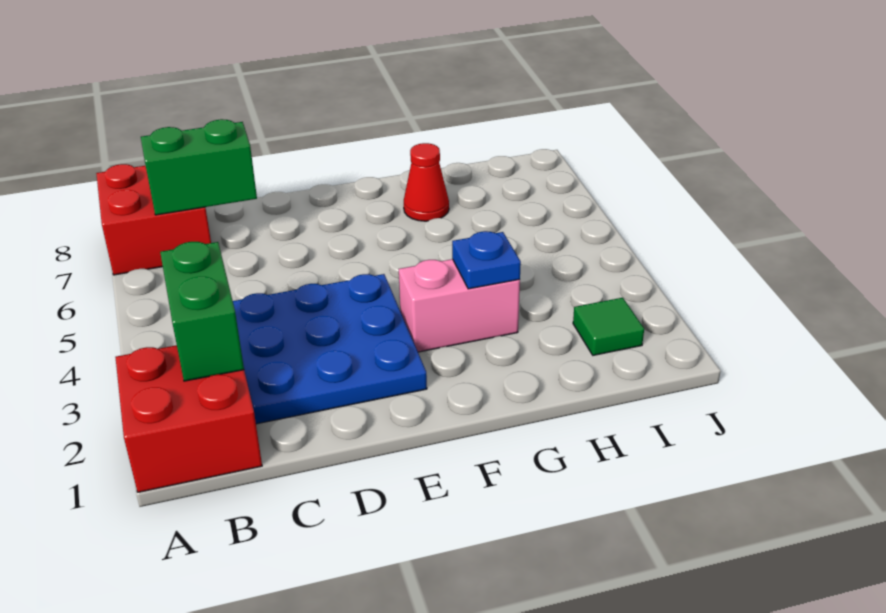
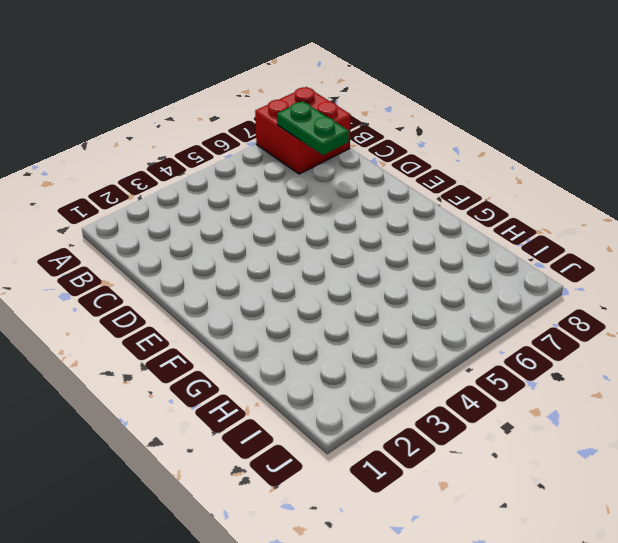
green 1x2 plate [277,101,349,155] -> green 1x2 brick [141,119,257,215]
none -> red 2x2 brick [115,345,262,492]
none -> blue 3x3 plate [233,274,427,424]

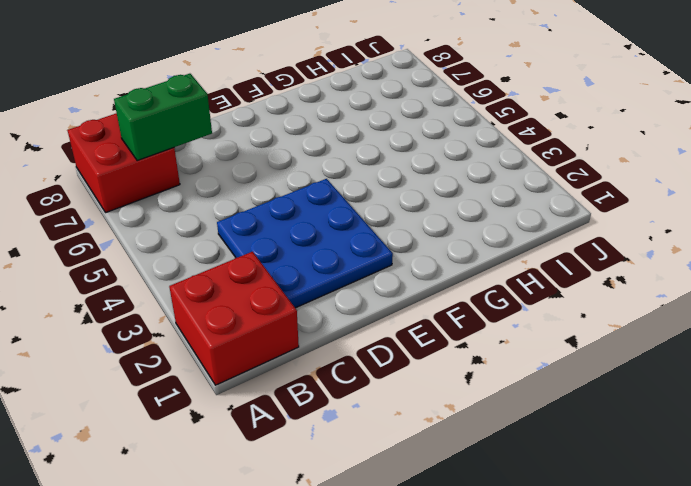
none -> pink 1x2 brick [399,259,520,352]
none -> red 1x1 cone [404,143,449,221]

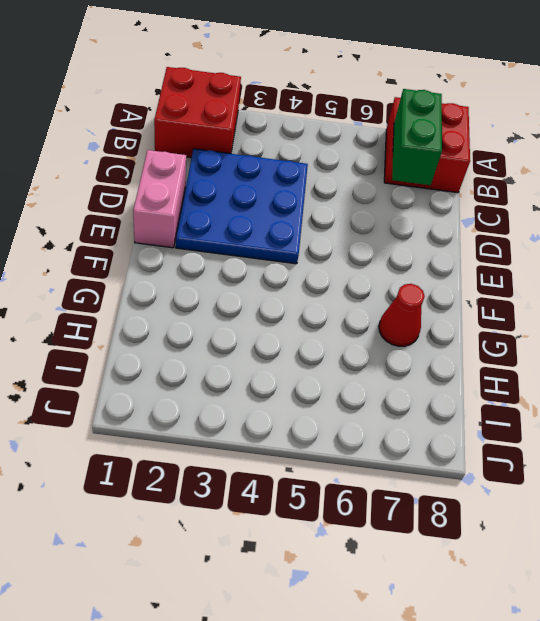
pink 1x2 brick [133,150,186,248] -> pink 1x2 brick moved to [399,259,520,352]
none -> green 1x1 tile [573,298,644,355]
none -> green 1x2 brick [160,242,244,381]

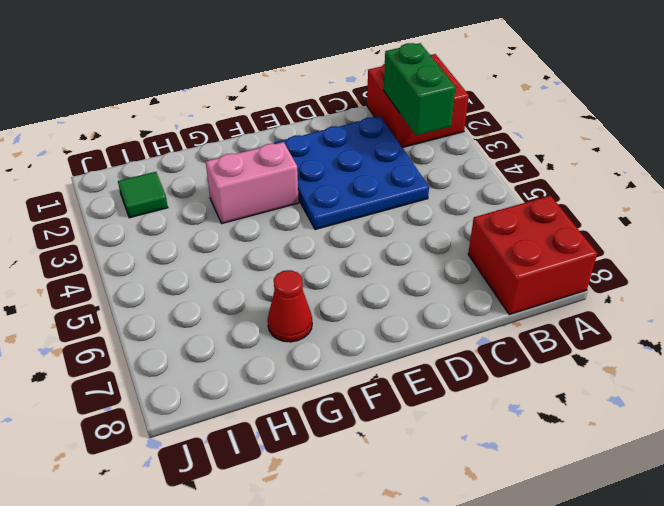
none -> green 1x2 brick [141,119,257,215]
none -> blue 1x1 plate [452,231,521,289]

